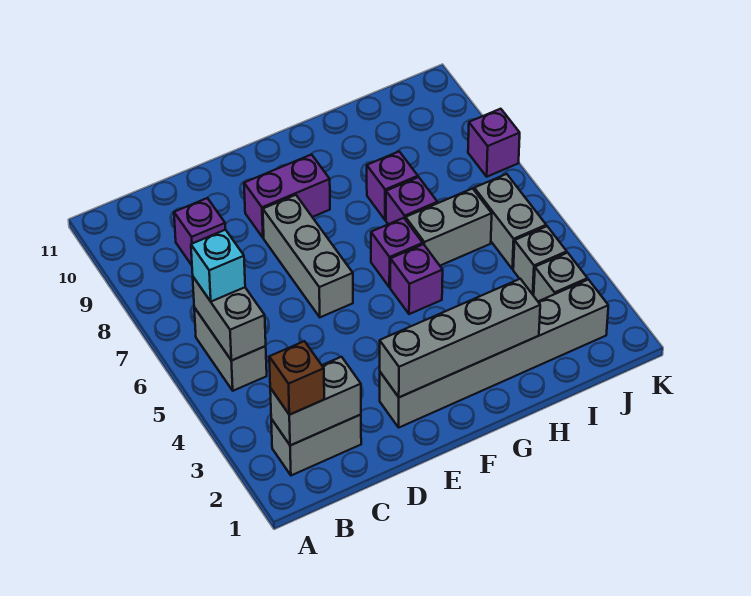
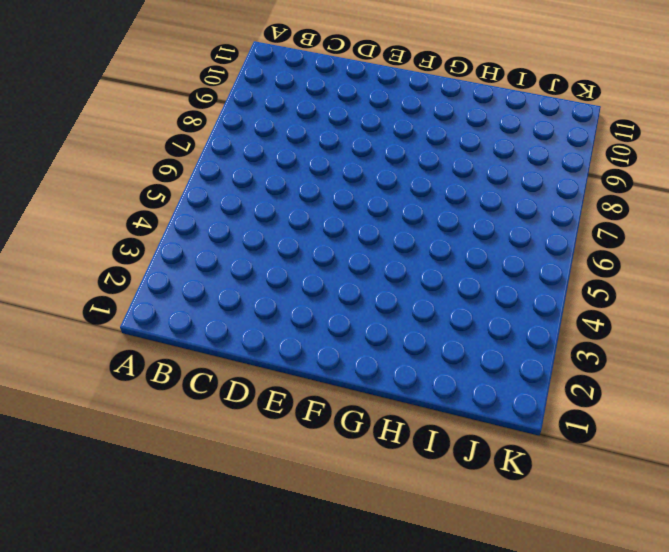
none -> grey 1x2 brick [271,415,361,475]
none -> grey 1x2 brick [194,308,267,391]
none -> purple 1x1 brick [174,198,225,265]

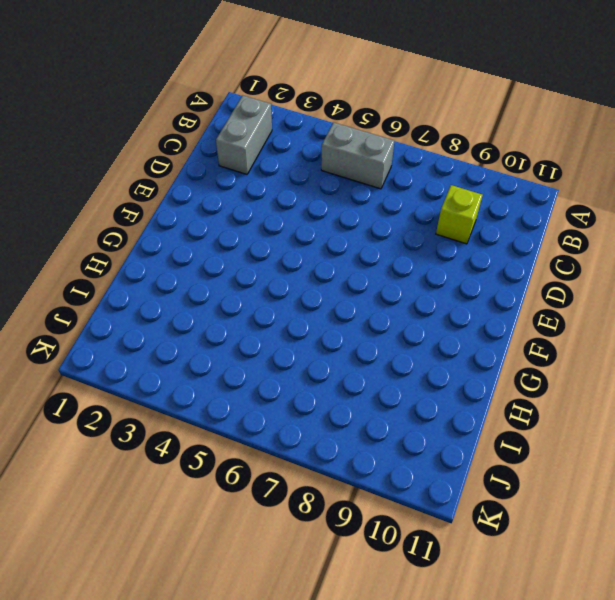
lime 1x1 brick [436,185,482,244] -> purple 1x1 brick [174,198,225,265]
none -> grey 1x6 brick [380,280,608,427]
none -> grey 1x3 brick [263,195,353,317]
none -> purple 1x2 brick [244,155,330,238]

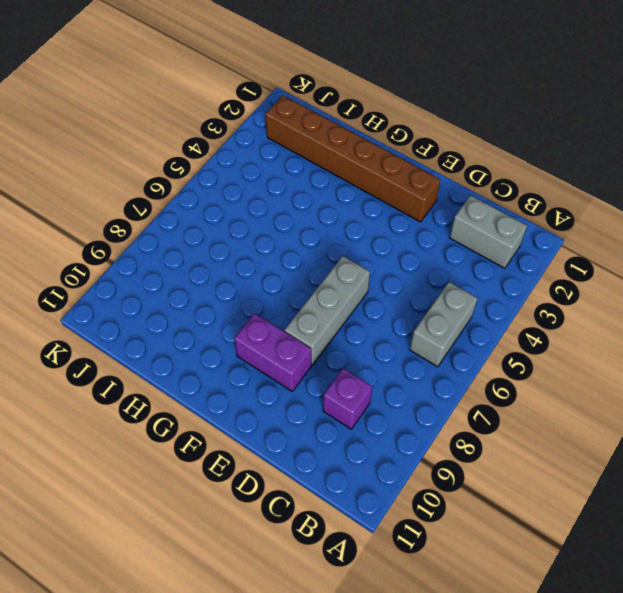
brown 1x6 brick [266,95,441,222] -> grey 1x6 brick [380,280,608,427]
none -> purple 1x1 brick [390,244,443,314]
none -> purple 1x1 brick [371,218,423,287]
none -> grey 1x2 brick [406,188,492,266]

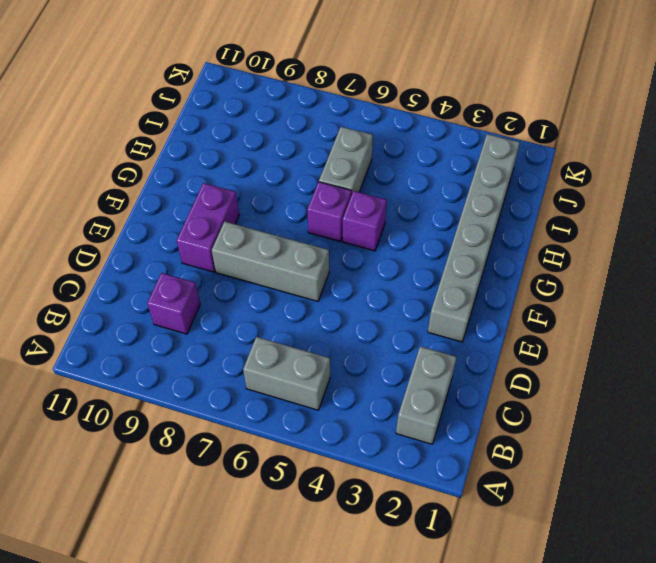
none -> purple 1x1 brick [386,177,437,224]
none -> purple 1x1 brick [367,152,418,220]
none -> grey 1x1 brick [534,253,587,301]

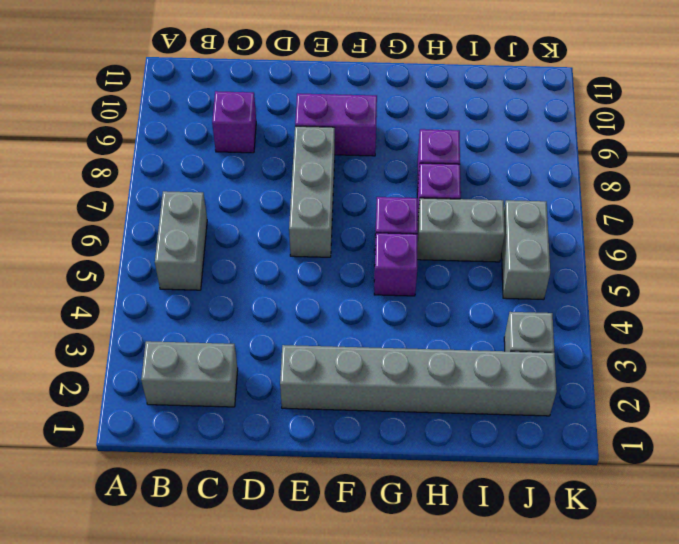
none -> grey 1x1 brick [513,226,567,296]
none -> purple 1x1 brick [468,109,520,177]
none -> grey 1x2 brick [270,357,361,446]

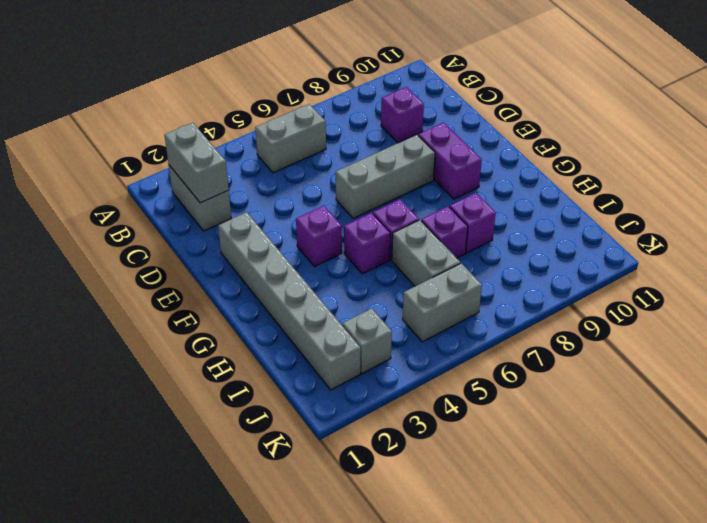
purple 1x1 brick [296,206,342,267] -> purple 1x1 brick moved to [468,109,520,177]
none -> grey 1x1 brick [513,226,567,296]
none -> grey 1x2 brick [193,277,266,361]
none -> grey 1x4 brick [380,279,540,397]

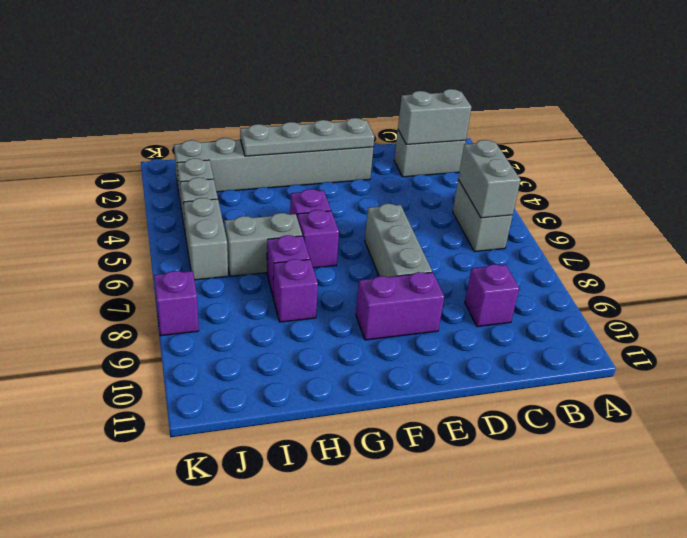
grey 1x4 plate [240,118,374,156] -> grey 1x4 brick [380,279,540,397]
none -> brown 1x1 brick [269,341,324,415]
none -> cyan 1x1 brick [191,230,245,302]

